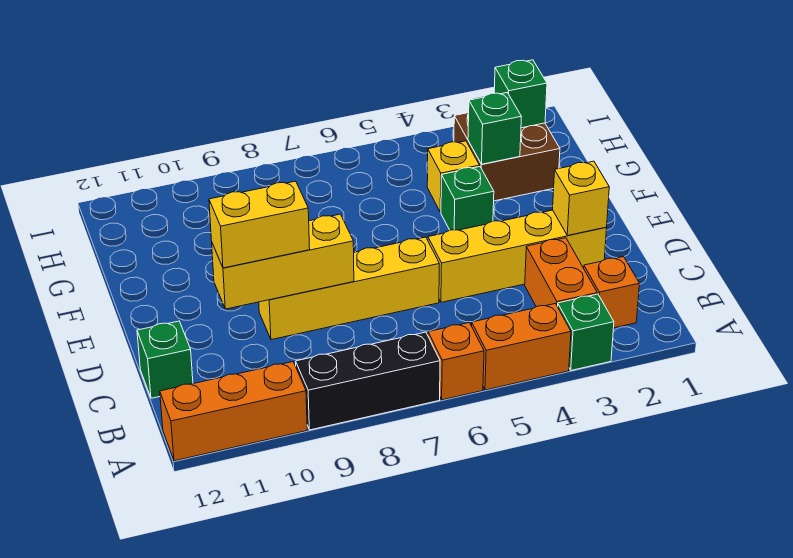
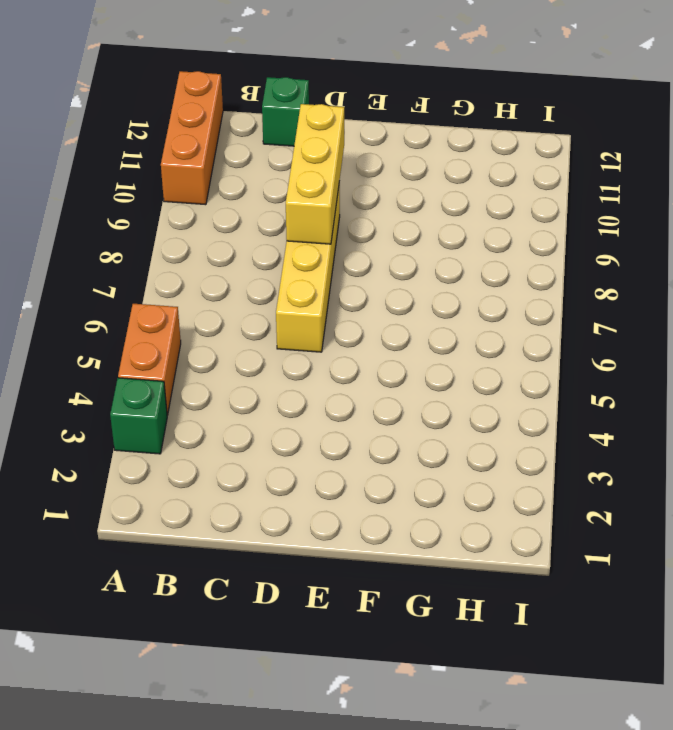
none -> orange 1x1 brick [428,323,484,400]
none -> black 1x3 brick [296,332,440,430]
none -> orange 1x1 brick [584,257,639,328]

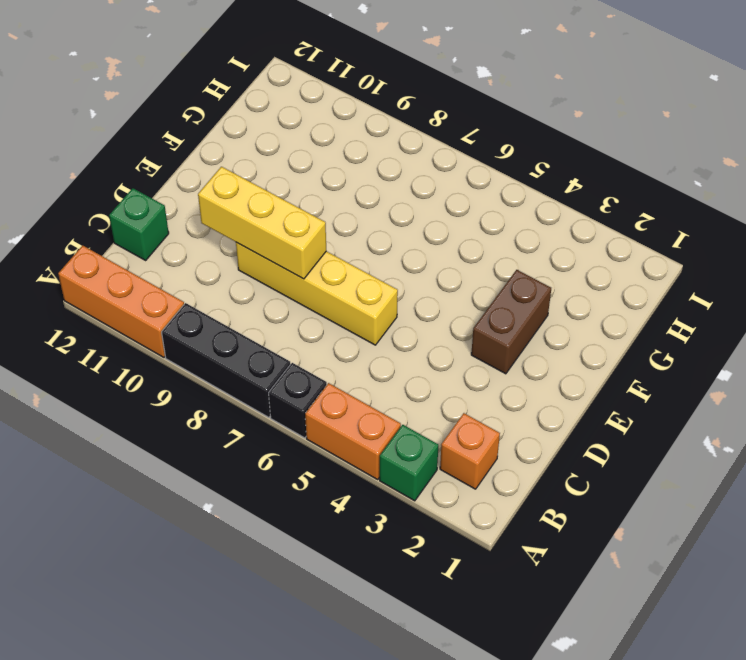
black 1x1 brick [269,363,327,438] -> orange 1x1 brick [428,323,484,400]
brown 1x2 brick [471,270,551,374] -> none
none -> orange 1x2 brick [525,238,597,307]
none -> yellow 1x4 brick [428,210,607,302]
none -> green 1x1 brick [441,167,494,230]

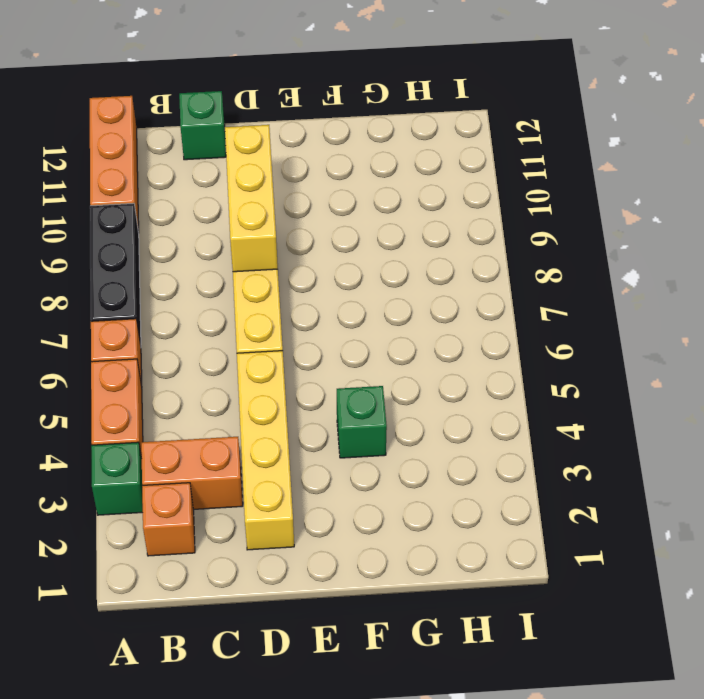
none -> brown 2x2 brick [454,113,560,201]
none -> yellow 1x1 brick [427,141,480,212]
none -> yellow 1x1 brick [553,161,609,235]

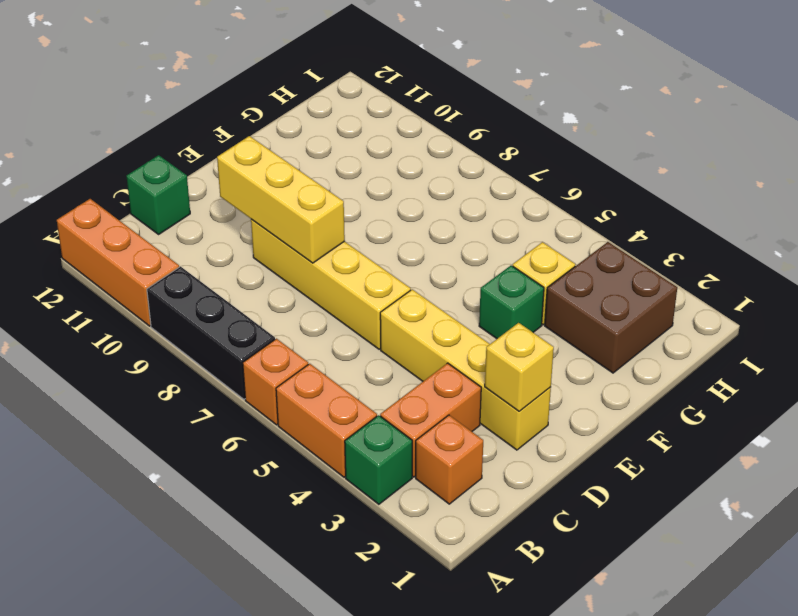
none -> green 1x1 brick [468,93,521,164]
none -> green 1x1 brick [494,60,547,128]
none -> yellow 1x2 brick [209,181,310,268]

